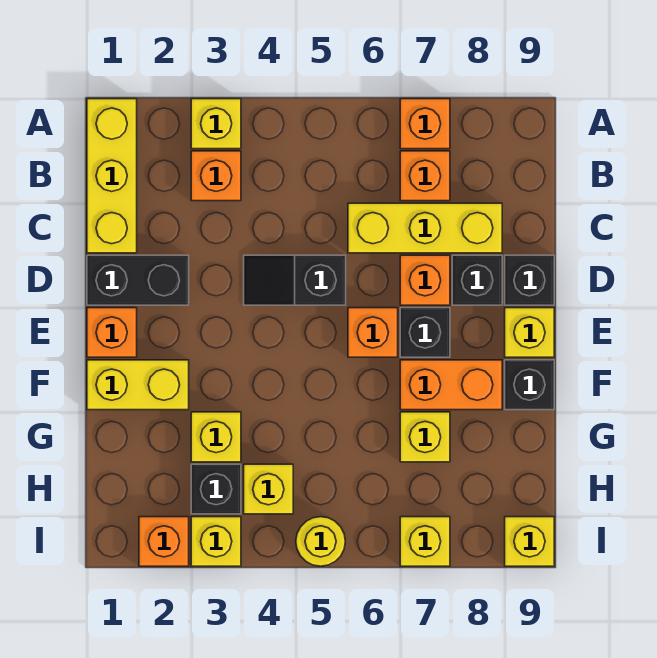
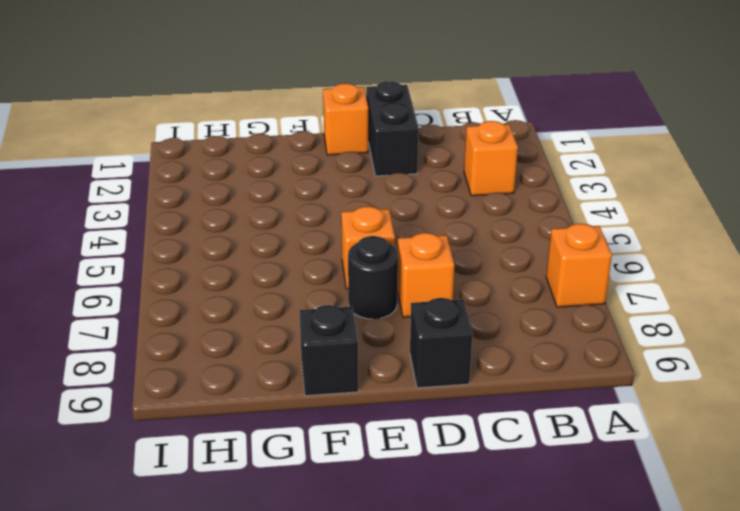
black 1x1 round brick [348,236,398,319] -> black 1x1 brick [400,308,450,357]
none -> yellow 1x3 brick [87,99,137,253]
none -> yellow 1x1 brick [191,99,241,149]
none -> orange 1x1 brick [400,151,450,201]

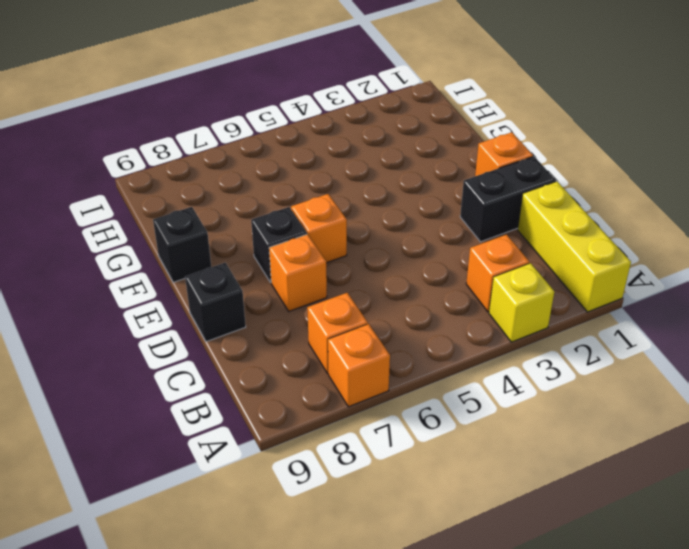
none -> yellow 1x3 brick [348,203,502,253]
none -> black 1x2 slope [244,255,346,305]
none -> black 1x1 brick [452,255,502,305]

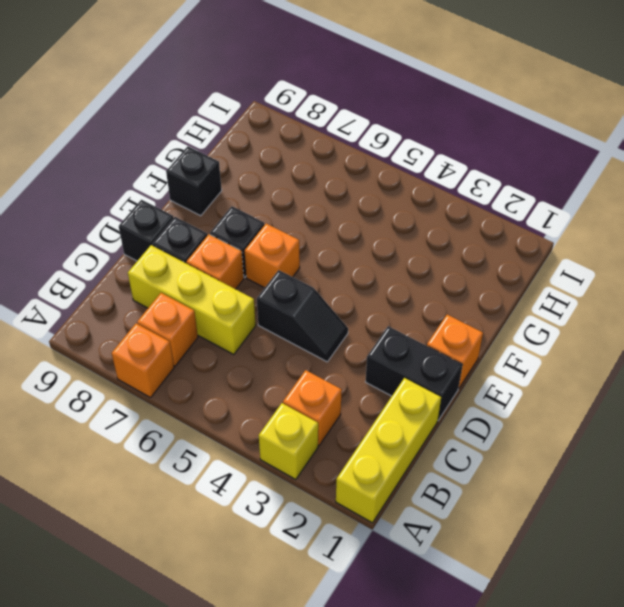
none -> yellow 1x1 brick [505,308,554,357]
none -> yellow 1x2 brick [87,360,189,410]
none -> orange 1x2 brick [400,360,502,410]

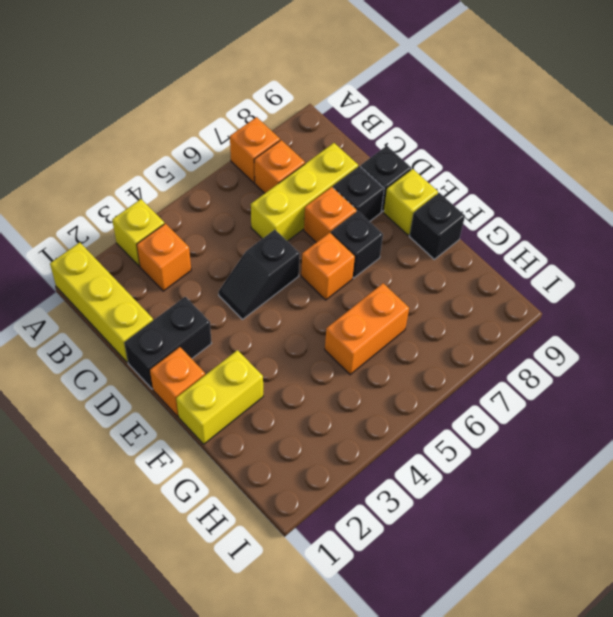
orange 1x2 brick [325,283,409,375] -> orange 1x2 brick moved to [400,360,502,410]
none -> yellow 1x1 brick [191,412,241,462]
none -> yellow 1x1 brick [400,412,450,462]
none -> black 1x1 brick [191,464,241,514]

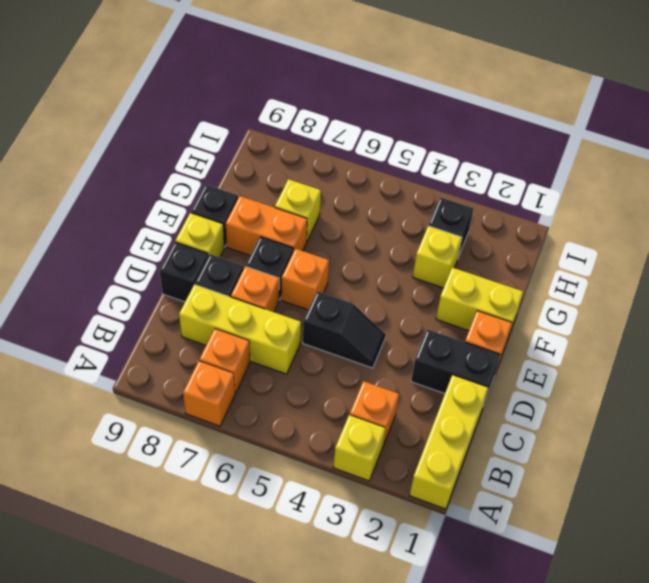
none -> yellow 1x1 brick [244,464,293,514]
none -> orange 1x1 brick [139,517,189,566]
none -> yellow 1x1 brick [191,517,241,566]

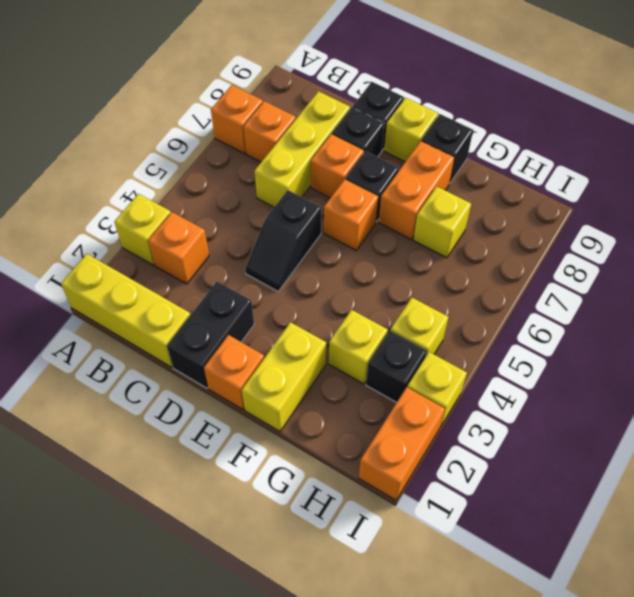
orange 1x2 brick [359,387,445,500] -> orange 1x1 brick [139,517,189,566]
none -> yellow 1x1 round brick [296,517,345,566]
none -> yellow 1x1 brick [400,517,450,566]
none -> yellow 1x1 brick [505,517,554,566]

